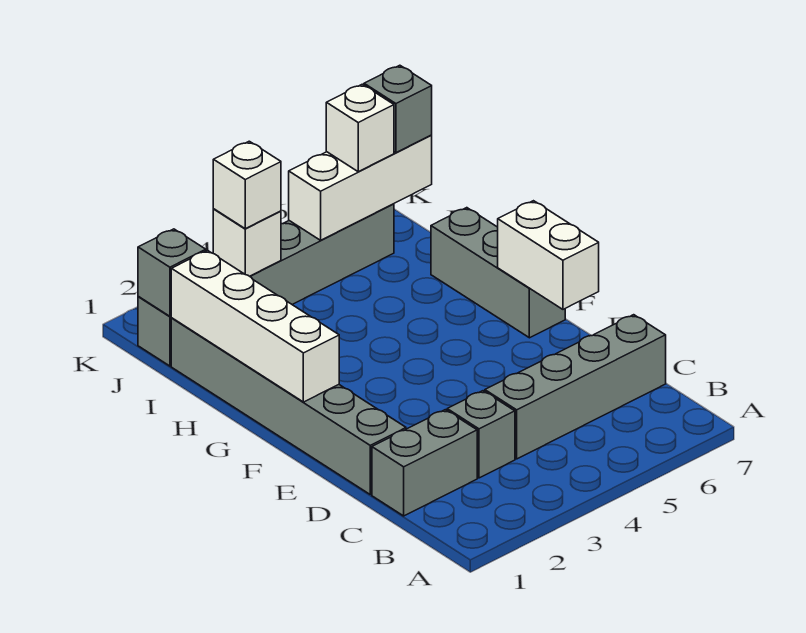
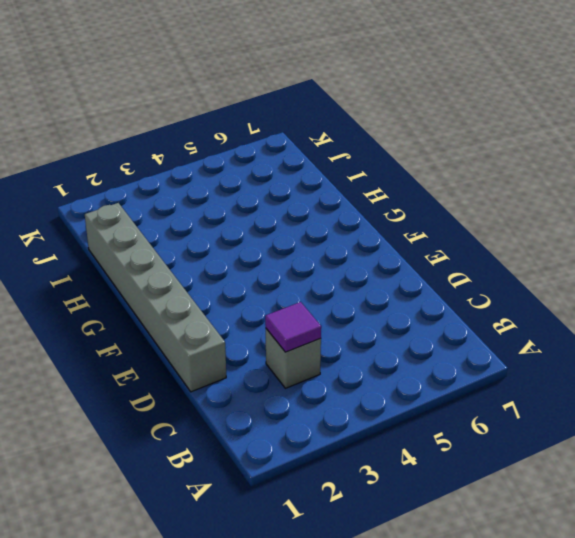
purple 1x1 tile [265,302,321,352] -> none
none -> grey 1x2 brick [372,410,477,516]
none -> grey 1x4 brick [485,315,666,459]
none -> grey 1x3 brick [431,208,565,338]

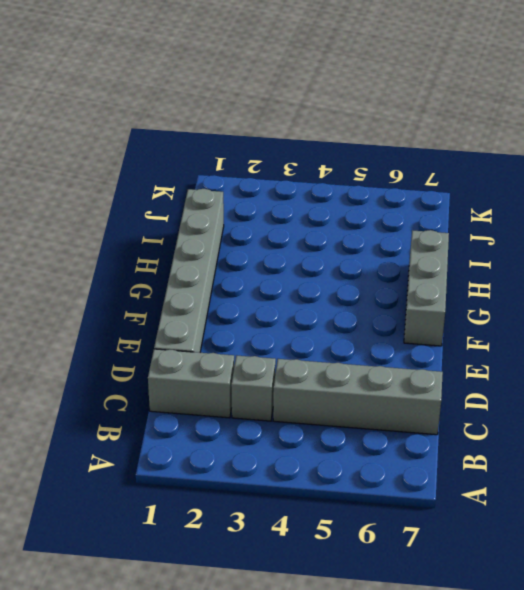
none -> grey 1x6 brick [138,204,394,366]
none -> white 1x2 brick [498,201,599,309]
none -> white 1x4 brick [171,250,339,402]

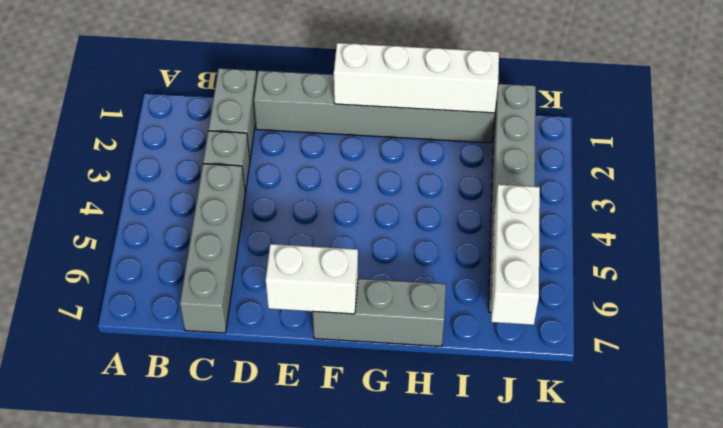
none -> grey 1x1 brick [138,229,206,316]
none -> white 1x1 brick [213,209,281,276]
none -> white 1x1 brick [213,141,281,229]

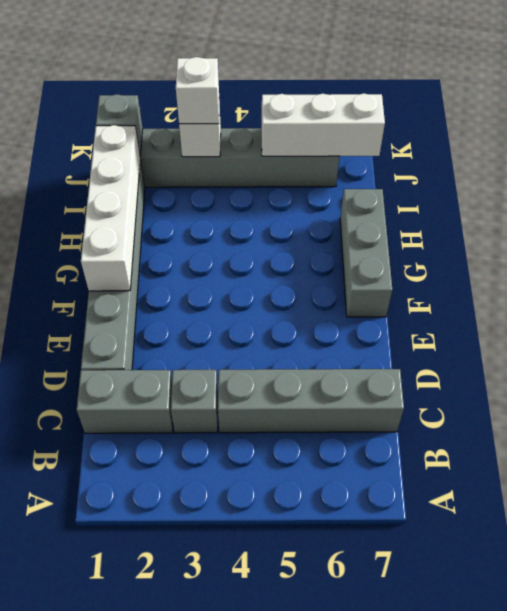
none -> white 1x2 brick [498,201,599,309]
none -> white 1x1 brick [326,84,394,172]
none -> grey 1x1 brick [364,65,432,153]

